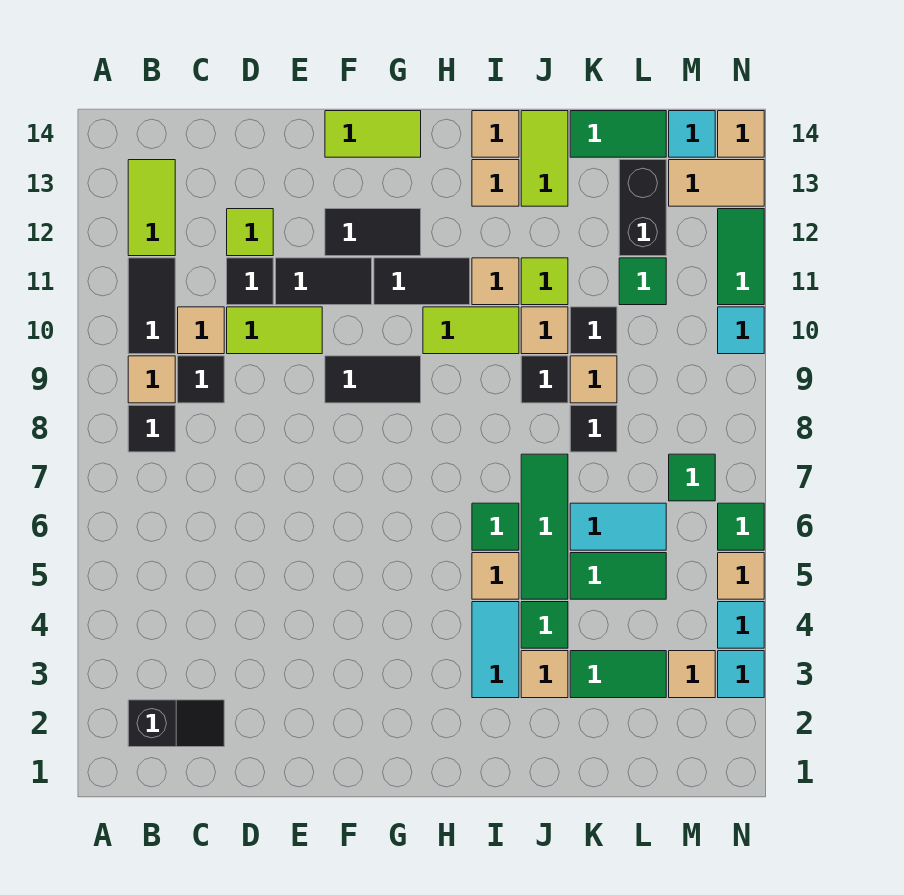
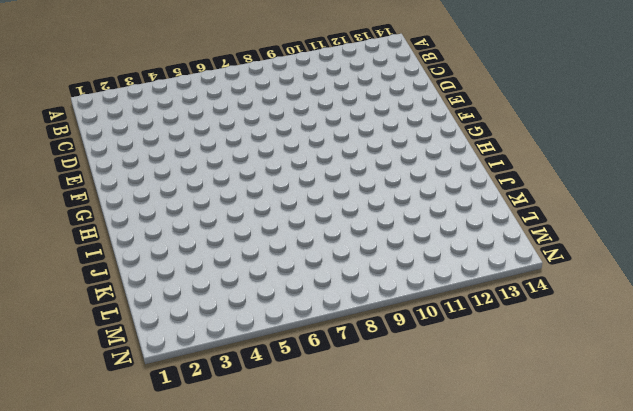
none -> black 1x2 slope [128,700,224,747]
none -> black 1x1 tile [128,405,175,452]
none -> tan 1x1 tile [128,356,175,403]
none -> black 1x2 tile [128,258,175,354]

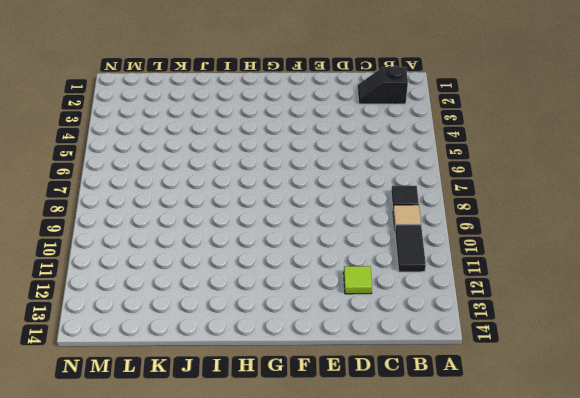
none -> lime 1x2 tile [128,160,175,256]
none -> black 1x1 tile [178,356,224,403]
none -> tan 1x1 tile [178,307,224,354]
none -> lime 1x2 tile [227,307,322,354]

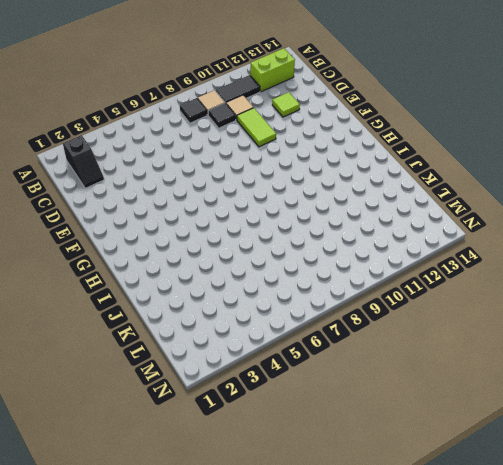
lime 1x2 brick [250,48,295,92] -> lime 1x2 tile [128,160,175,256]
none -> black 1x1 tile [227,258,273,305]
none -> black 1x2 tile [276,258,372,305]
none -> black 1x2 tile [325,356,421,403]
none -> black 1x2 tile [325,209,421,256]

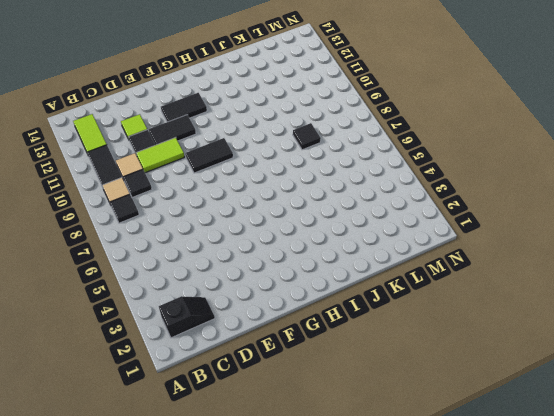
none -> lime 1x2 tile [325,111,421,157]
none -> black 1x2 tile [374,258,470,305]
none -> lime 1x2 tile [423,307,519,354]
none -> cyan 1x2 tile [472,602,519,698]

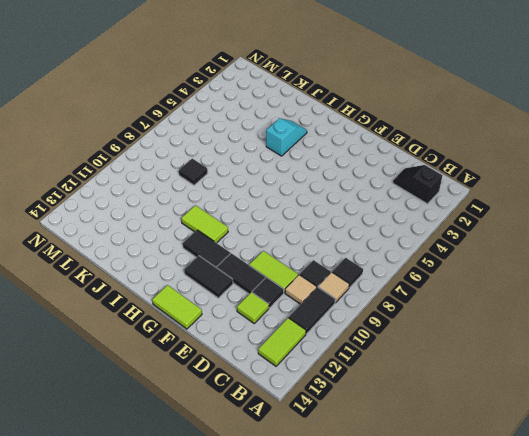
cyan 1x2 slope [266,118,307,156] -> cyan 1x2 tile [472,602,519,698]
none -> black 1x2 tile [325,356,421,403]
none -> tan 1x1 tile [472,553,519,599]
none -> green 1x1 tile [472,503,519,550]
none -> tan 1x1 tile [472,258,519,305]

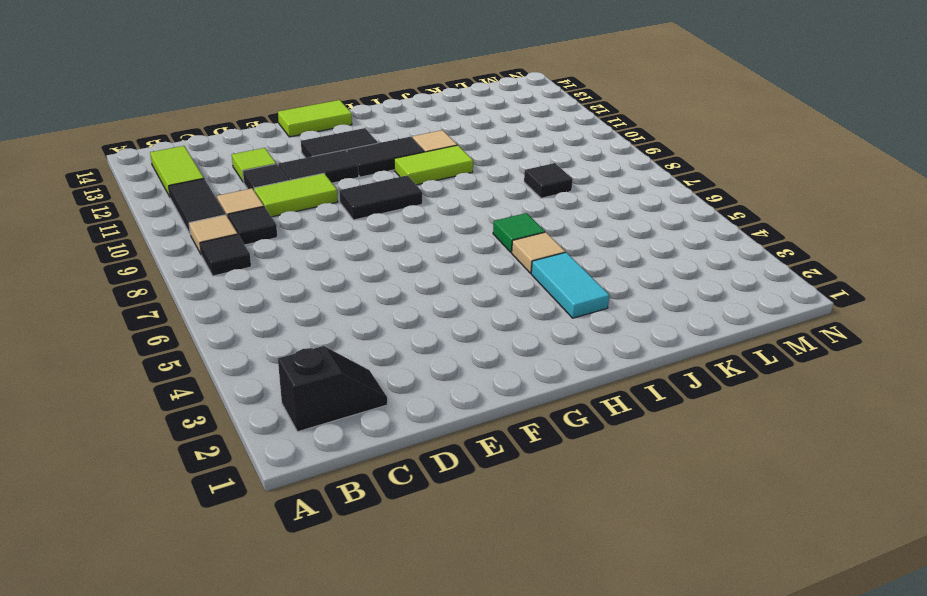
none -> tan 1x1 tile [472,160,519,206]
none -> tan 1x1 tile [472,111,519,157]
none -> tan 1x1 tile [521,651,568,698]
none -> green 1x1 tile [521,602,568,648]

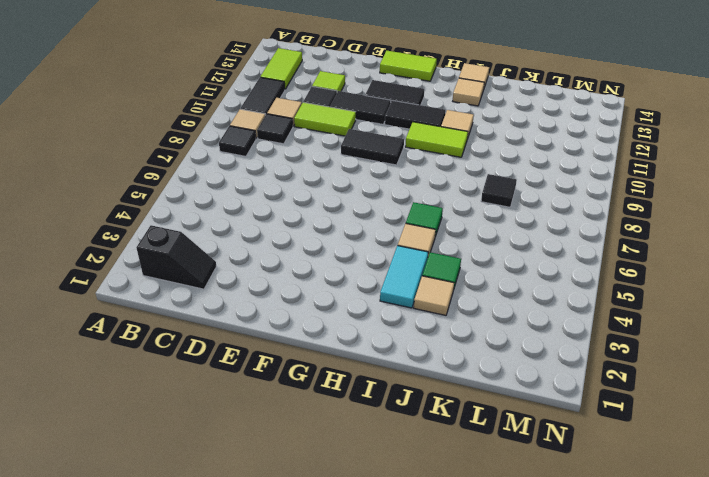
none -> green 1x3 tile [521,454,568,599]
none -> black 1x1 tile [521,356,568,403]
none -> tan 1x1 tile [521,307,568,354]
none -> lime 1x1 tile [521,258,568,305]

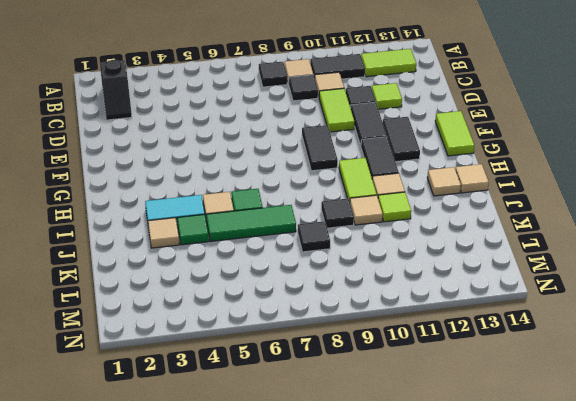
none -> lime 1x2 tile [521,111,568,206]
none -> green 1x2 tile [570,651,666,698]
none -> green 1x2 tile [570,553,666,599]
none -> cyan 1x2 tile [570,503,666,550]

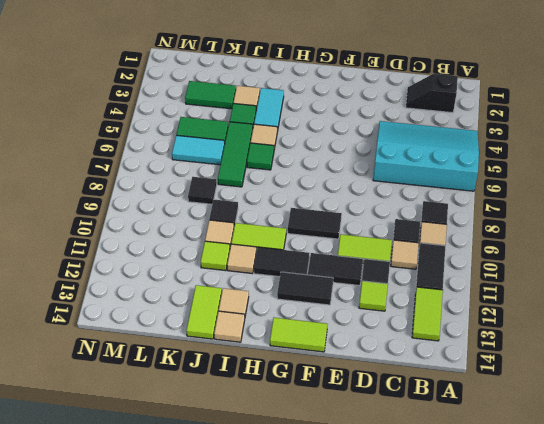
cyan 3x4 slope [373,121,479,191] -> none
none -> tan 1x1 tile [570,356,617,403]
none -> black 1x1 tile [570,307,617,354]
none -> green 1x2 tile [570,111,666,157]
none -> green 1x1 tile [619,258,666,305]

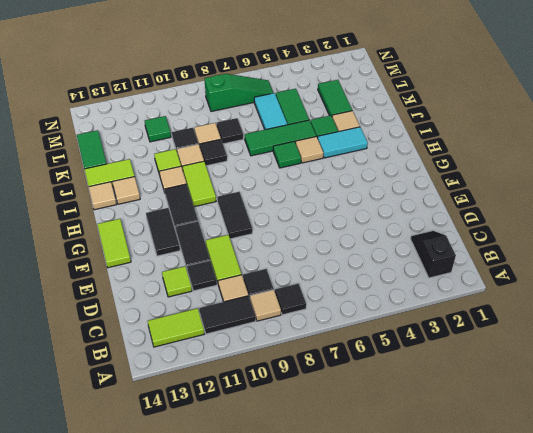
green 1x3 slope [204,74,273,112] -> green 1x1 tile [669,454,715,501]
none -> black 1x2 brick [619,160,666,256]
none -> tan 1x1 tile [669,651,715,698]
none -> tan 1x2 tile [669,160,764,206]
none -> cyan 1x1 tile [669,111,715,157]

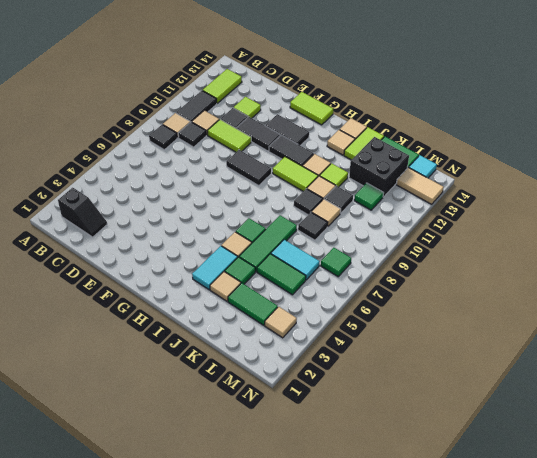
black 2x2 brick [349,137,409,197] -> black 1x2 brick [619,160,666,256]
none -> cyan 1x1 tile [718,651,764,698]
none -> cyan 1x1 tile [718,602,764,648]
none -> tan 1x1 tile [718,553,764,599]
none -> green 1x1 tile [718,503,764,550]

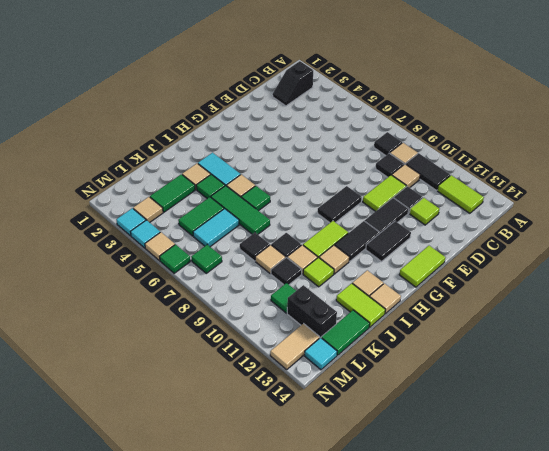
none -> cyan 1x1 tile [718,307,764,354]
none -> green 1x2 tile [718,209,764,305]
none -> tan 1x1 tile [718,111,764,157]

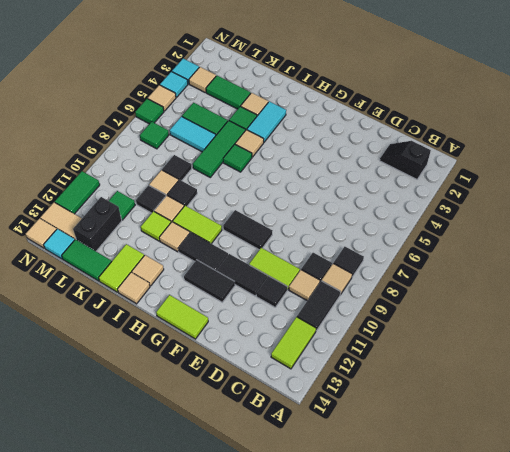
none -> lime 1x1 tile [227,209,273,256]
none -> cyan 1x1 tile [718,307,764,354]

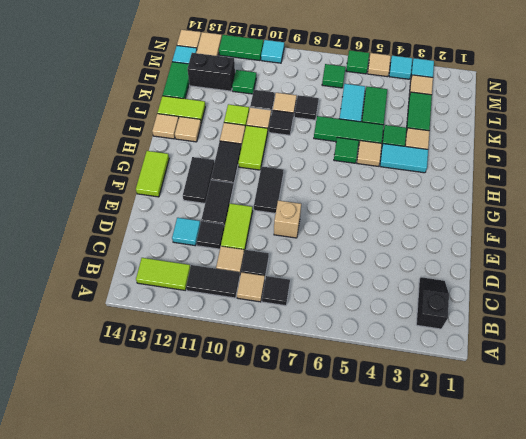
cyan 1x1 tile [172,218,200,246] -> lime 1x1 tile [227,209,273,256]
tan 1x1 brick [274,200,301,238] -> none

